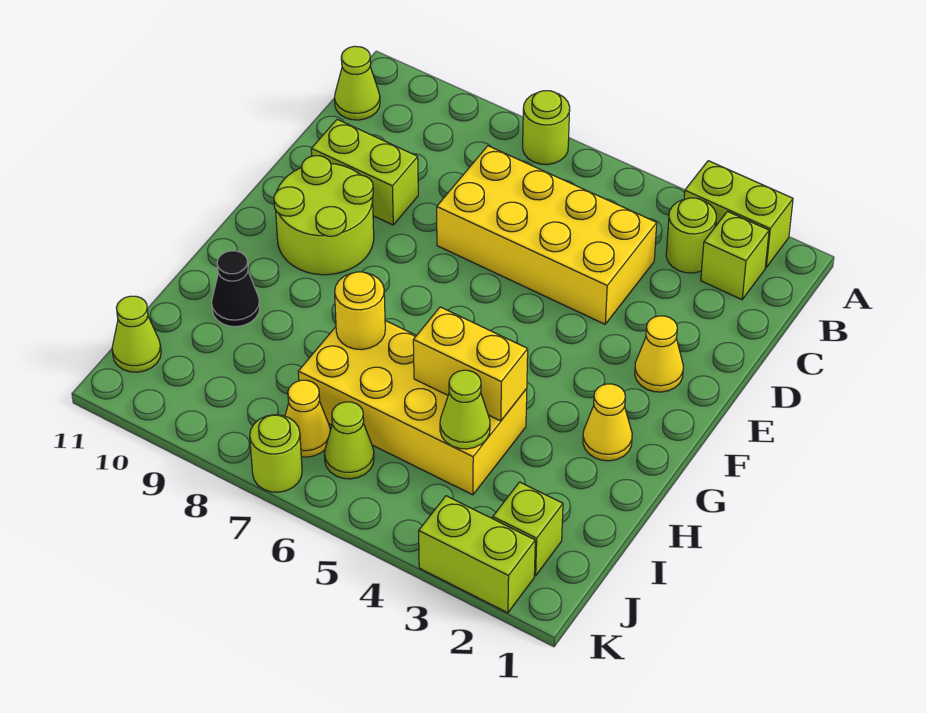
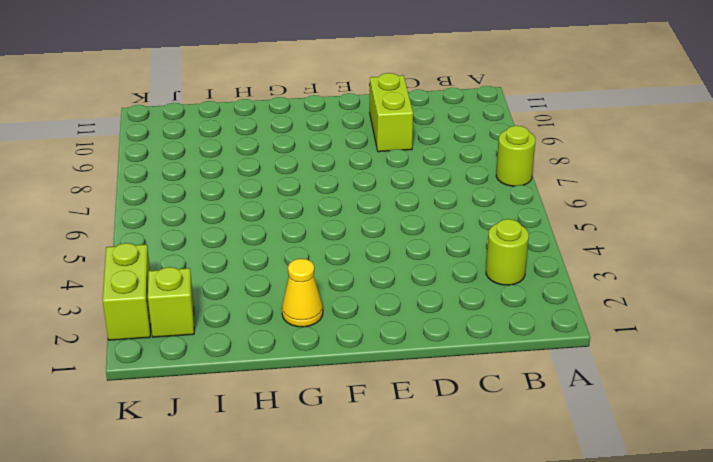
none -> lime 1x2 brick [684,161,793,267]
none -> lime 1x1 brick [701,211,769,300]
none -> lime 1x1 cone [334,46,380,120]

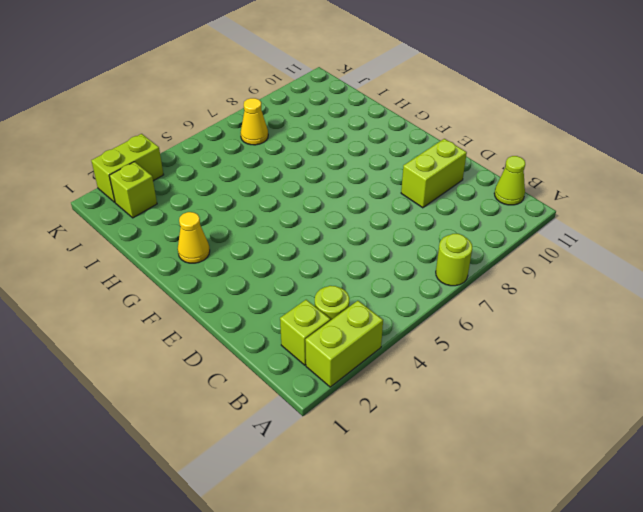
none -> yellow 2x4 brick [437,146,657,324]
none -> yellow 1x1 cone [635,316,683,392]
none -> lime 2x2 round brick [274,156,374,275]

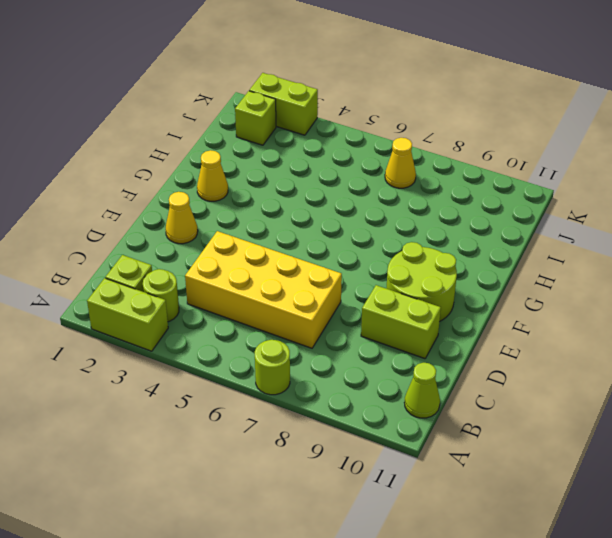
none -> yellow 2x4 brick [298,321,527,495]
none -> black 1x1 cone [212,251,260,327]
none -> lime 1x1 cone [324,402,374,479]

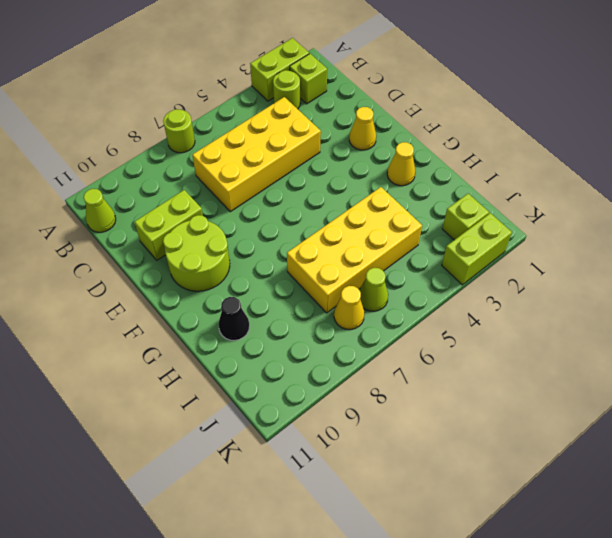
none -> lime 1x1 cone [112,296,161,372]
none -> lime 1x1 round brick [250,415,302,492]
none -> yellow 1x2 brick [413,307,528,421]

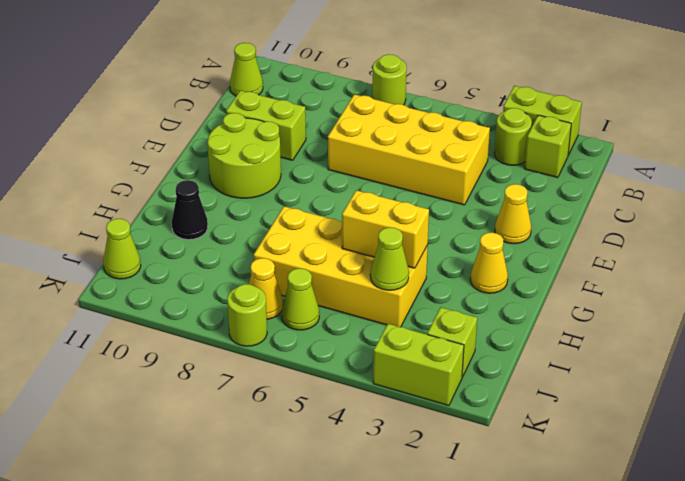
none -> yellow 1x1 round brick [335,272,385,350]

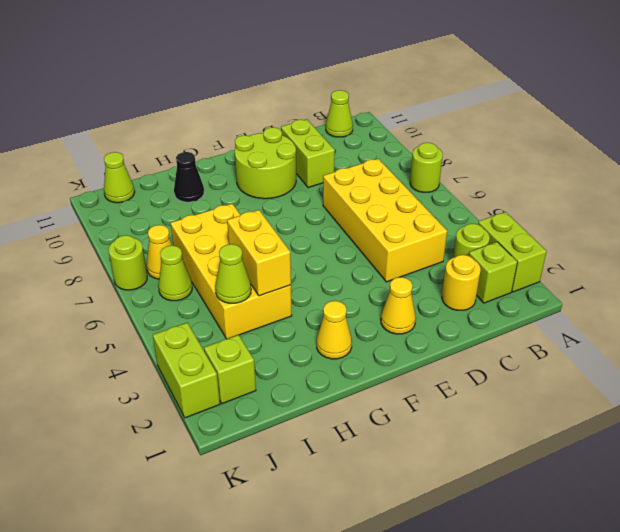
yellow 1x1 round brick [442,255,481,310] -> yellow 1x1 round brick moved to [335,272,385,350]

